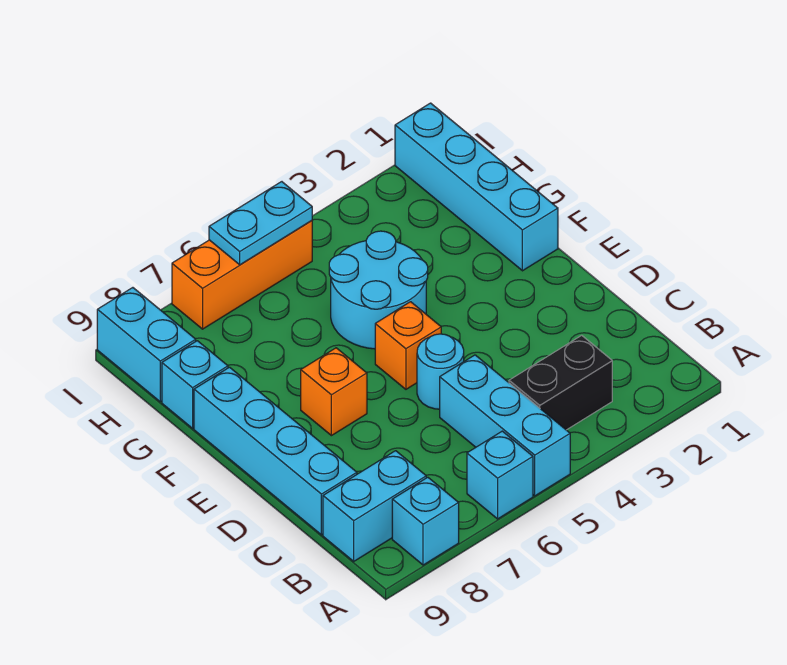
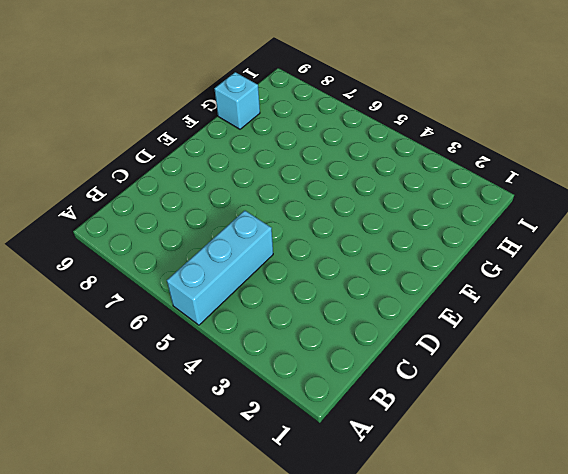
none -> cyan 1x1 brick [467,431,533,519]
none -> cyan 1x1 brick [392,477,459,565]
none -> black 1x2 brick [509,335,612,430]

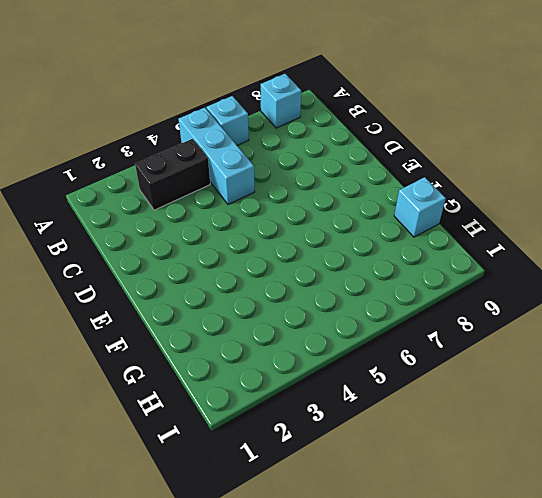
none -> cyan 1x2 brick [323,451,426,561]
none -> cyan 1x4 brick [194,367,357,535]
none -> cyan 1x1 round brick [417,334,464,409]

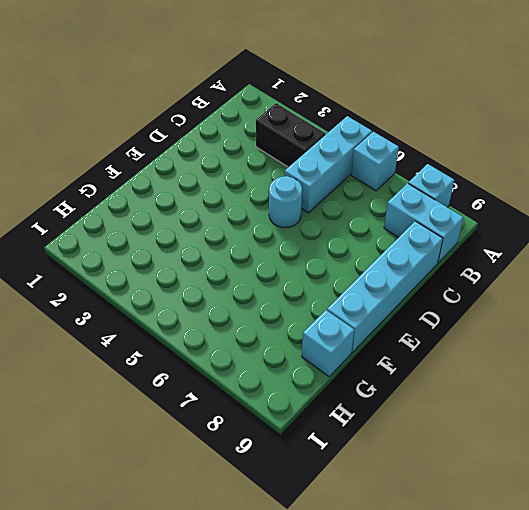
none -> orange 1x1 brick [375,302,441,389]
none -> orange 1x1 brick [301,348,367,436]
none -> cyan 1x4 brick [395,103,558,271]

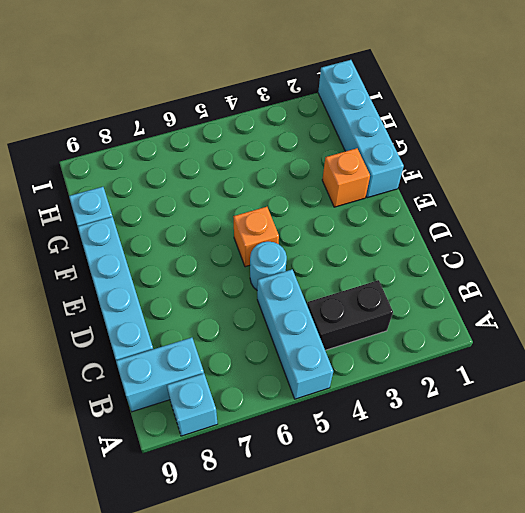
orange 1x1 brick [322,148,370,207] -> orange 1x1 brick moved to [301,348,367,436]
none -> cyan 1x1 brick [467,431,533,519]
none -> cyan 2x2 round brick [329,231,428,349]
none -> cyan 1x2 brick [97,288,196,402]

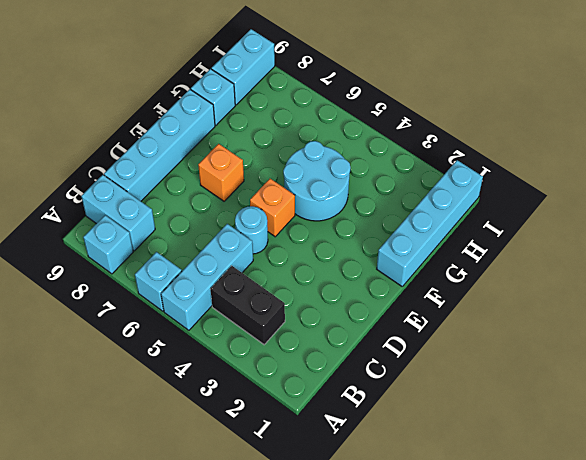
none -> orange 1x3 brick [172,221,312,329]
none -> cyan 1x2 plate [209,182,312,265]

